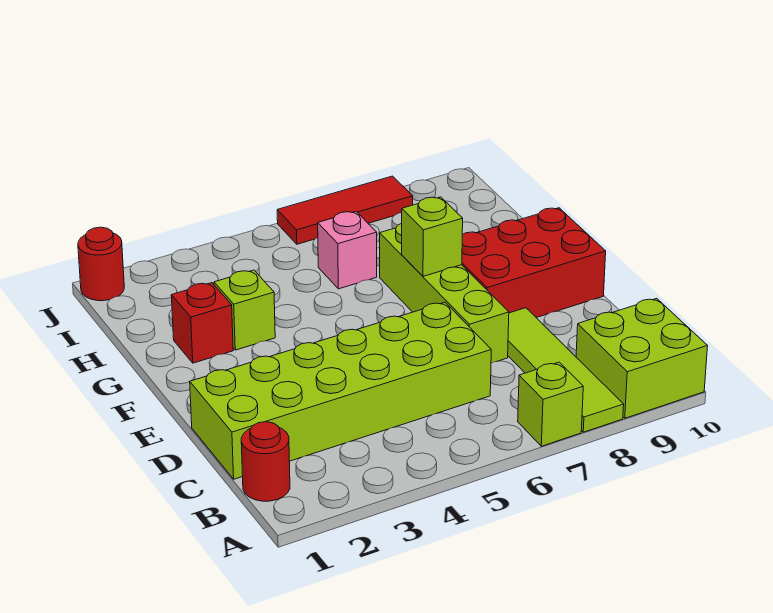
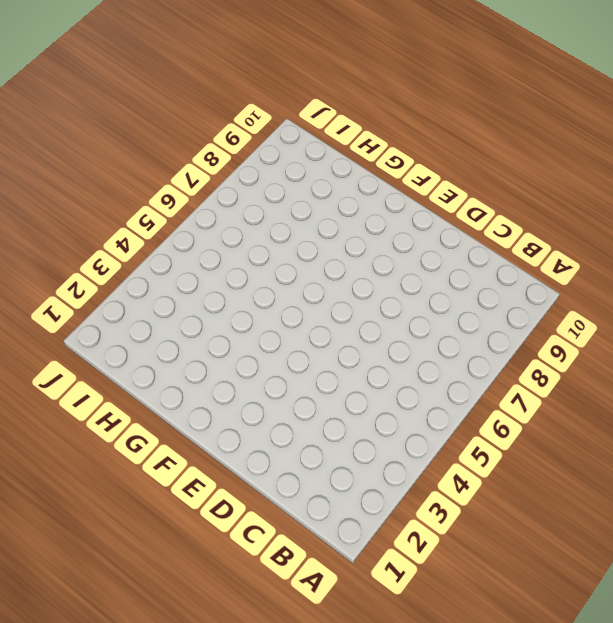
none -> lime 1x1 brick [518,362,583,446]
none -> lime 1x4 tile [508,308,624,432]
none -> lime 2x2 brick [576,298,708,418]

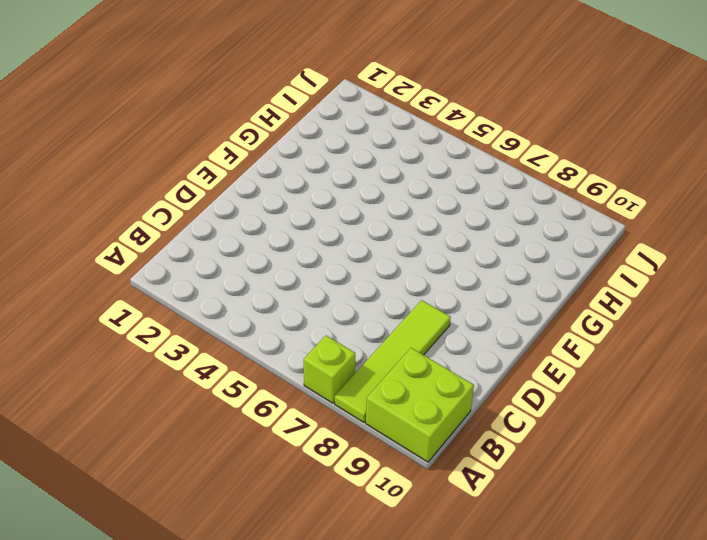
none -> red 1x1 round brick [241,422,290,501]
none -> lime 2x6 brick [190,302,491,479]
none -> lime 1x4 brick [380,223,509,363]

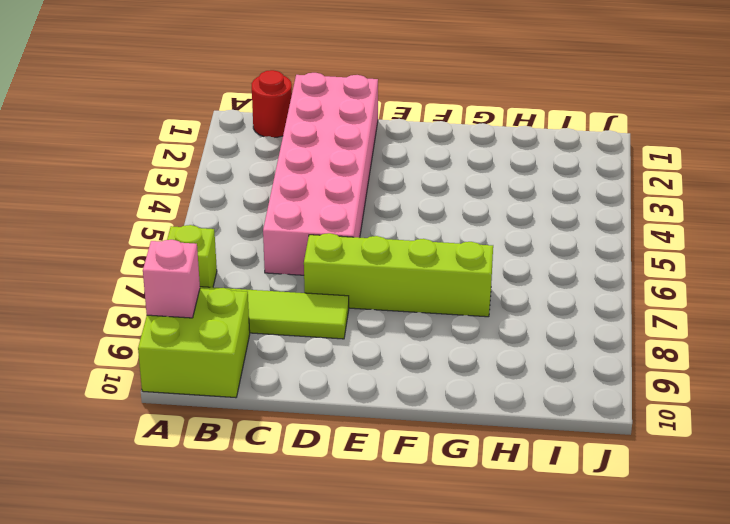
pink 1x1 brick [143,240,200,318] -> pink 1x1 brick moved to [318,211,377,289]
pink 2x6 brick [263,73,378,275] -> lime 2x6 brick [190,302,491,479]
none -> red 2x3 brick [462,208,606,318]
none -> red 1x1 brick [171,283,233,363]
none -> lime 1x1 brick [214,270,275,350]

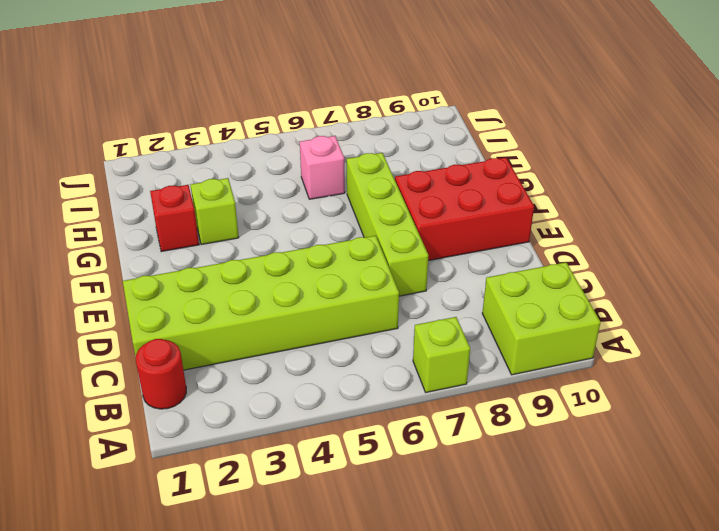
none -> lime 1x4 tile [508,308,624,432]
none -> red 1x1 round brick [78,227,124,301]
none -> red 1x3 tile [277,176,413,244]

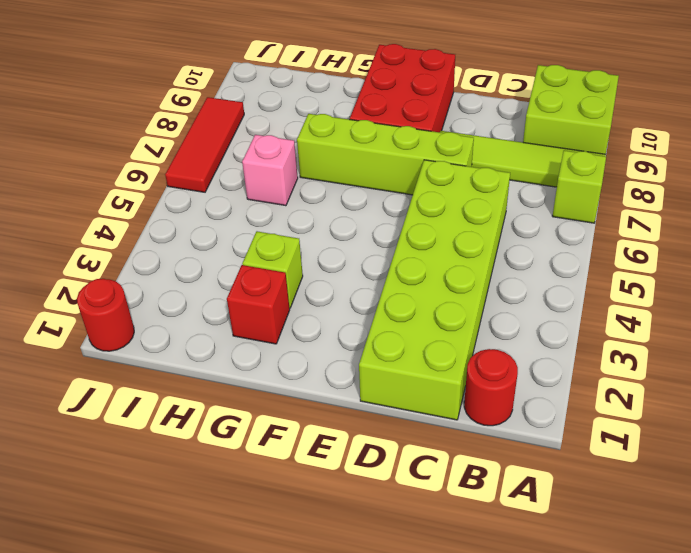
none -> lime 1x1 brick [402,197,463,276]

